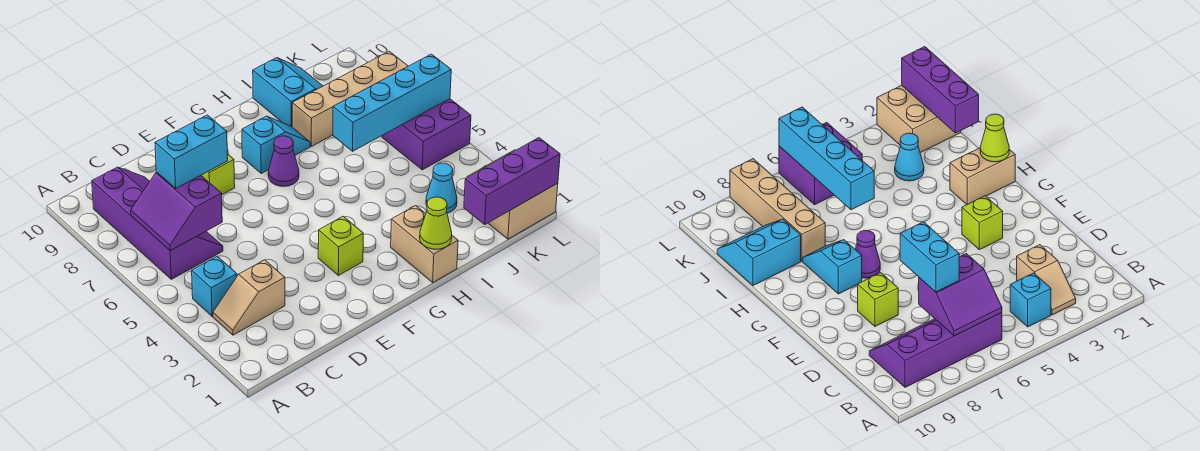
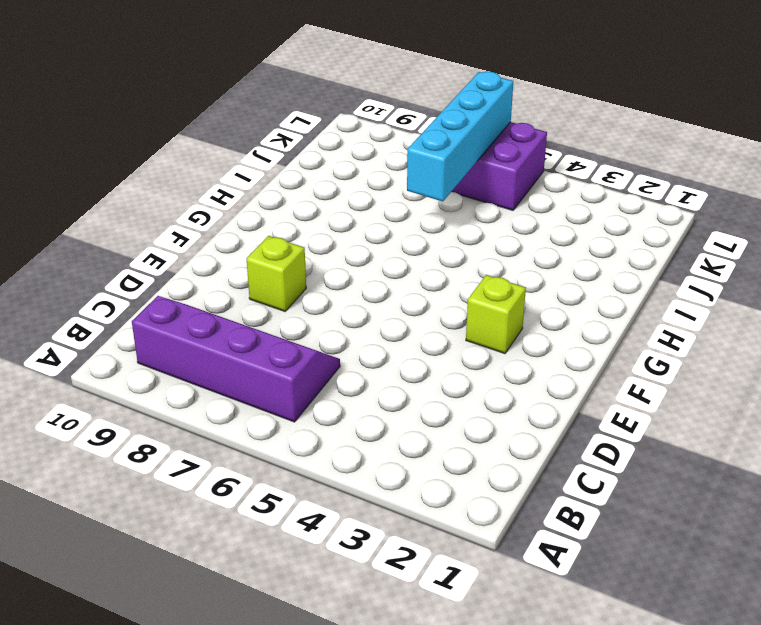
none -> tan 1x2 slope [213,260,285,335]
none -> cyan 1x1 brick [192,256,237,316]
none -> purple 1x1 cone [268,136,299,186]

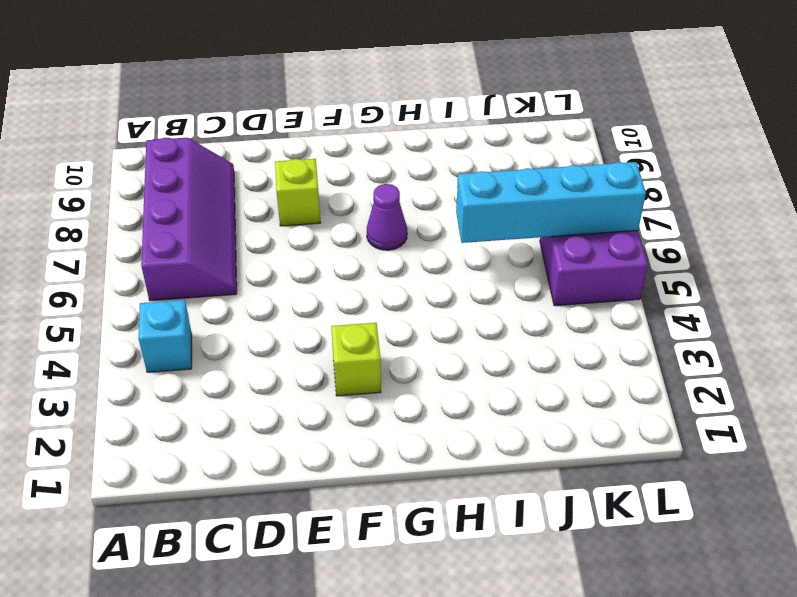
none -> tan 1x2 slope [213,260,285,335]
none -> cyan 1x2 slope [242,116,310,173]
none -> tan 1x2 brick [391,206,458,282]

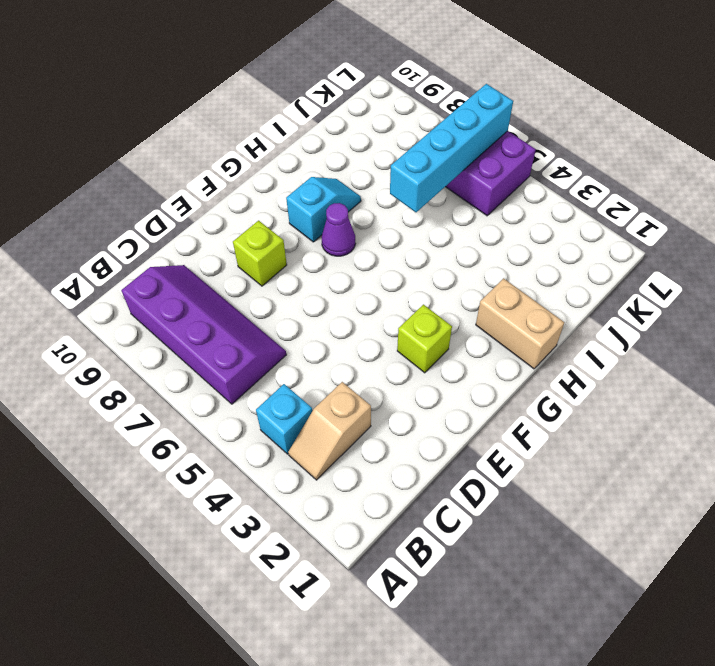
none -> tan 1x4 brick [292,51,408,146]
none -> cyan 2x2 slope [253,58,323,127]
none -> cyan 1x1 cone [426,163,457,213]

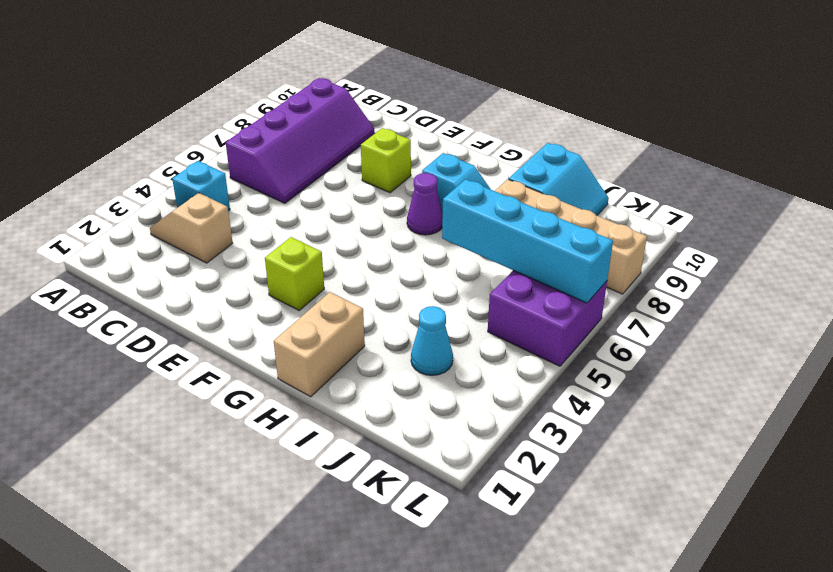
none -> tan 2x2 brick [467,150,558,239]
none -> purple 2x2 slope [131,172,222,251]
none -> lime 1x1 cone [420,197,452,249]

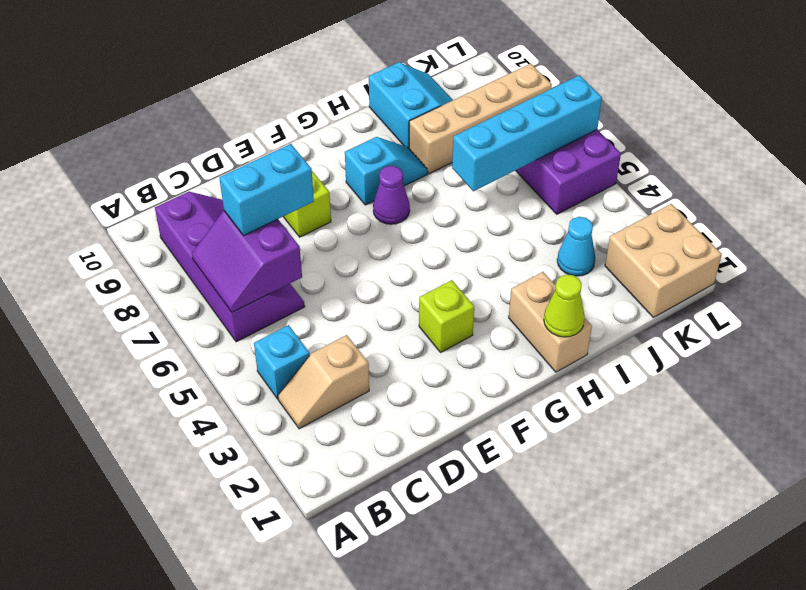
none -> purple 1x3 brick [464,138,560,224]

